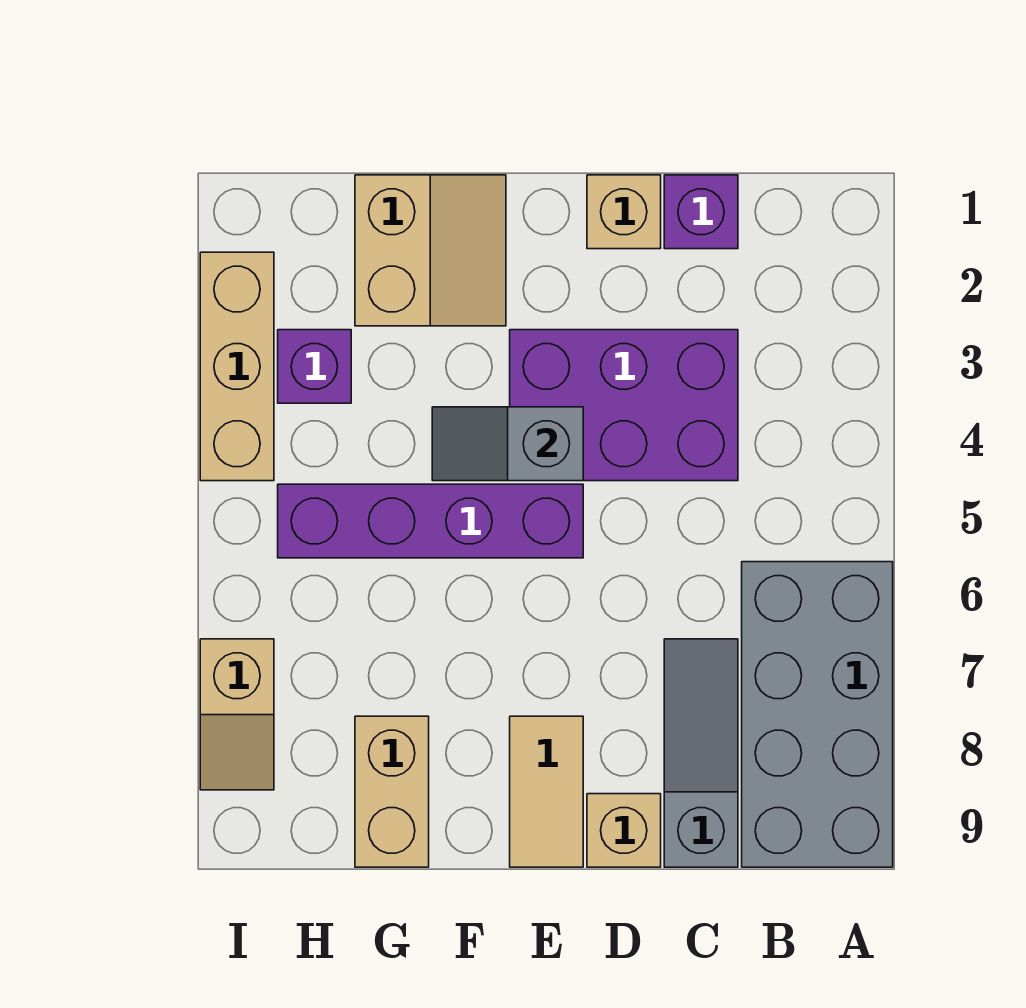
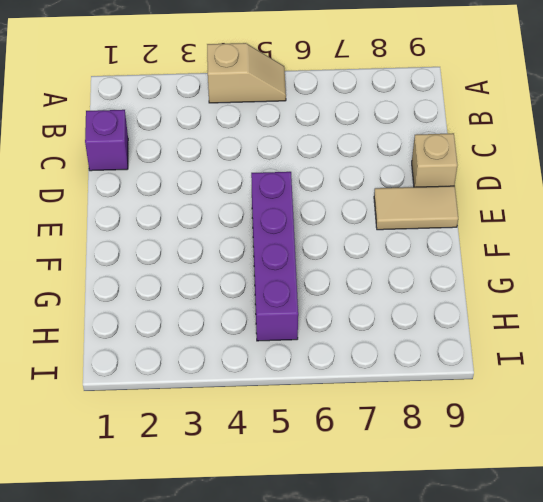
tan 1x2 slope [207,43,286,103] -> tan 1x2 slope moved to [200,639,274,790]
none -> grey 2x4 brick [742,562,893,867]
none -> purple 2x3 brick [510,330,738,481]
none -> grey 1x3 slope [664,639,738,867]

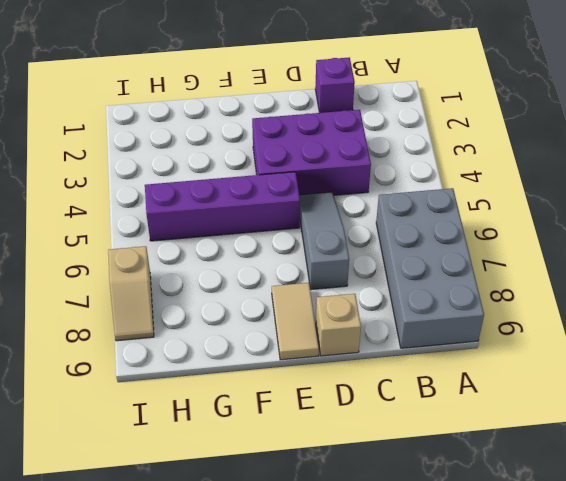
grey 1x3 slope [299,192,349,290] -> grey 1x3 slope moved to [664,639,738,867]
none -> tan 1x1 brick [587,175,661,249]
none -> tan 2x2 slope [355,175,506,326]
none -> tan 1x2 brick [355,716,429,867]

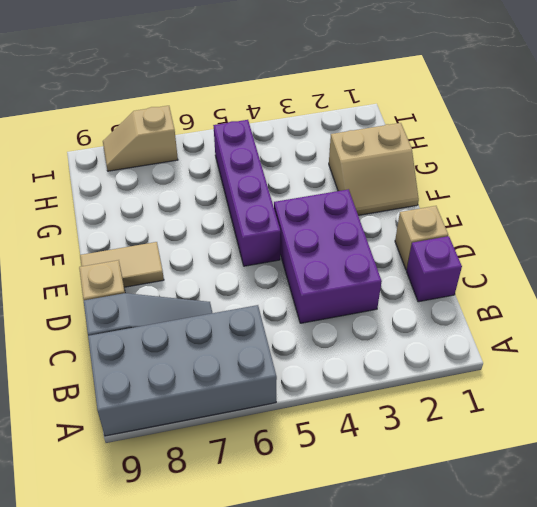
none -> tan 1x2 brick [355,716,429,867]
none -> purple 1x1 brick [278,330,351,403]
none -> tan 1x3 brick [200,252,274,481]

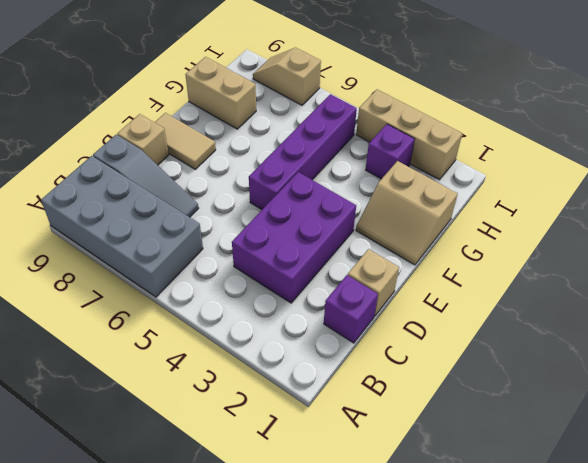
none -> grey 1x2 slope [432,407,583,481]

